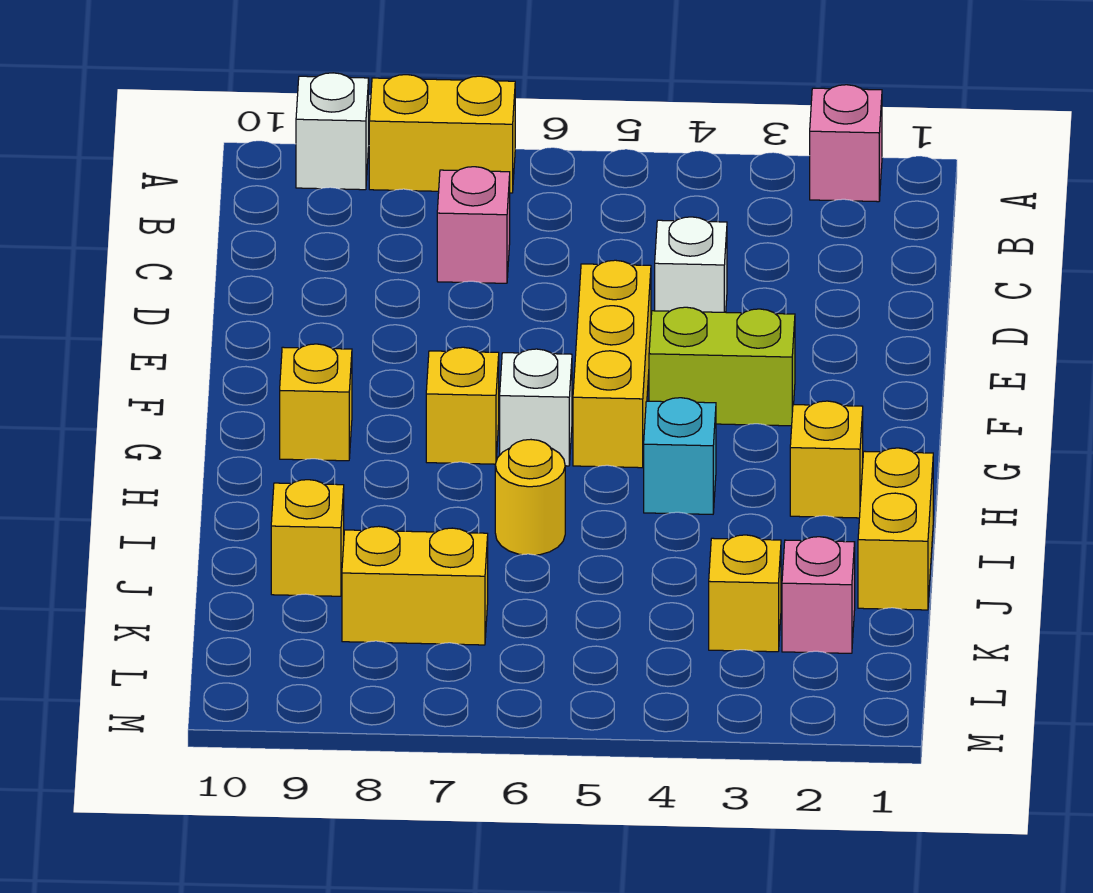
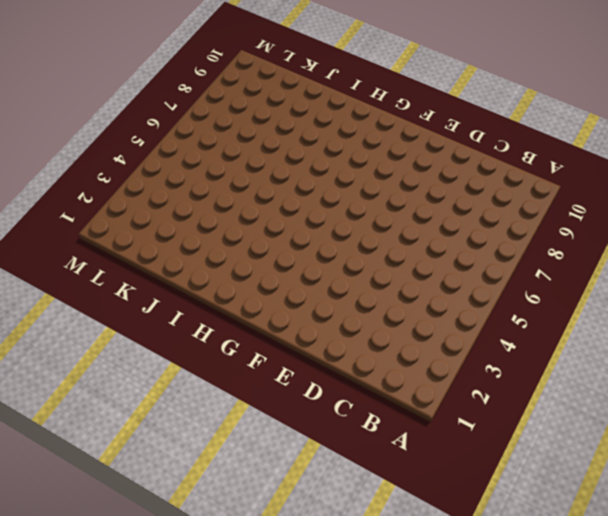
none -> pink 1x1 brick [810,85,882,202]
none -> yellow 1x2 brick [369,75,515,193]
none -> white 1x1 brick [296,73,369,190]

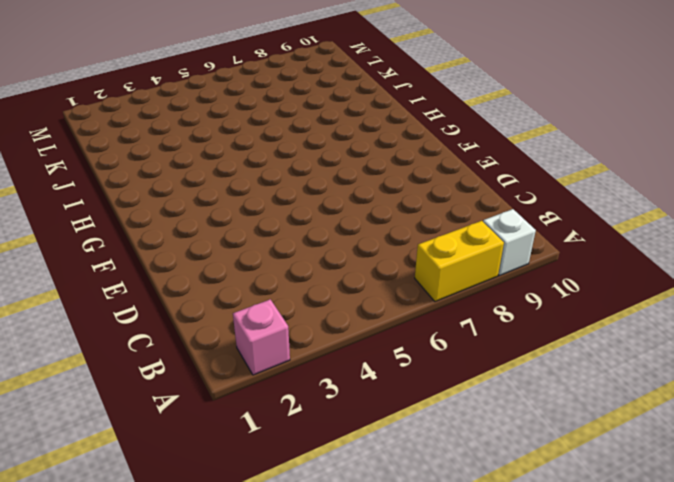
none -> pink 1x1 brick [437,167,510,283]
none -> white 1x1 brick [655,217,727,312]
none -> yellow 1x3 brick [573,260,651,468]

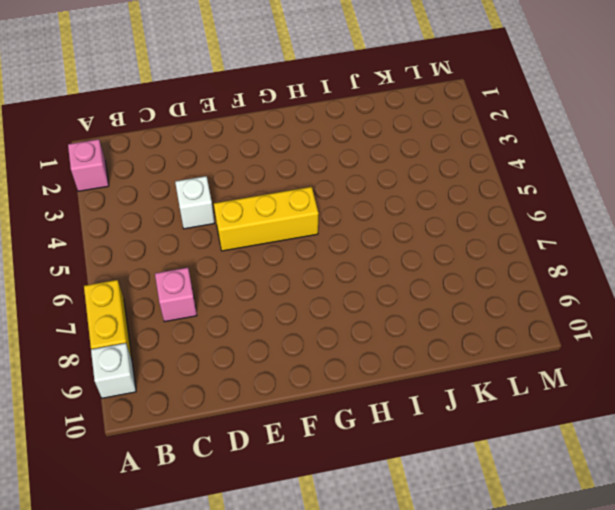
none -> lime 1x2 brick [649,307,795,426]
none -> white 1x1 brick [500,349,572,466]
none -> yellow 1x1 brick [426,347,499,464]

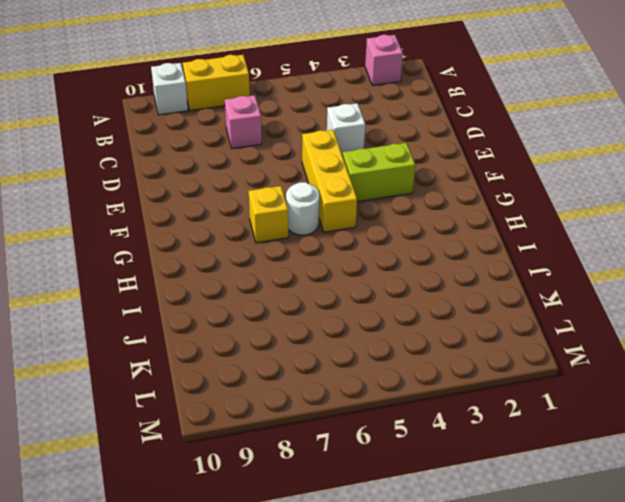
white 1x1 round brick [286,182,319,235] -> white 1x1 brick [500,349,572,466]
none -> yellow 1x1 brick [280,344,352,461]
none -> yellow 1x1 brick [790,401,863,518]
none -> cyan 1x1 brick [644,398,716,514]

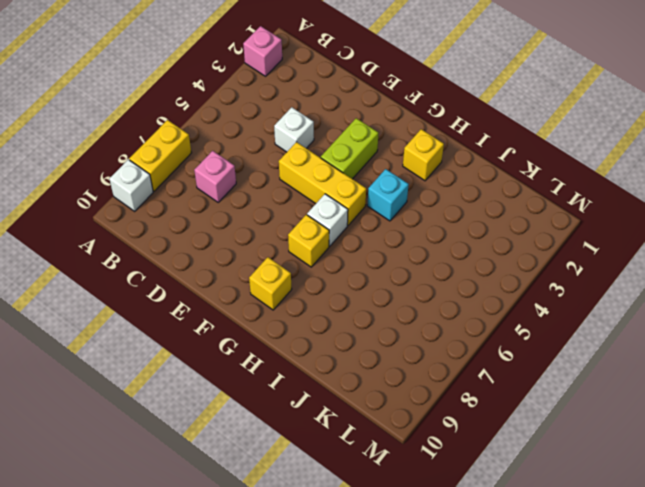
none -> yellow 1x2 brick [858,448,933,610]
none -> yellow 1x1 round brick [495,440,565,555]
none -> yellow 1x1 brick [271,480,344,596]

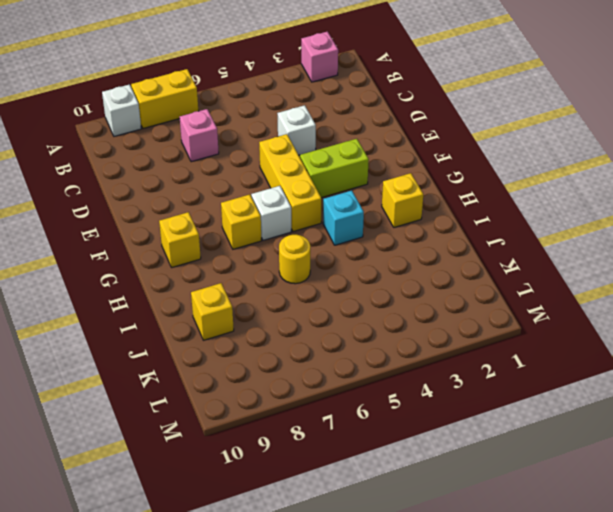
none -> yellow 1x2 brick [858,448,933,610]
none -> pink 1x1 brick [782,537,855,653]
none -> yellow 1x1 brick [709,535,781,652]

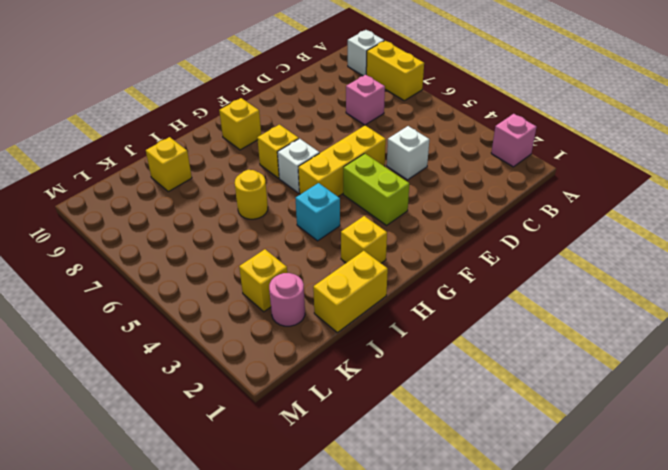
pink 1x1 round brick [269,273,305,326] -> pink 1x1 brick [782,537,855,653]
none -> yellow 1x2 brick [342,526,488,645]

